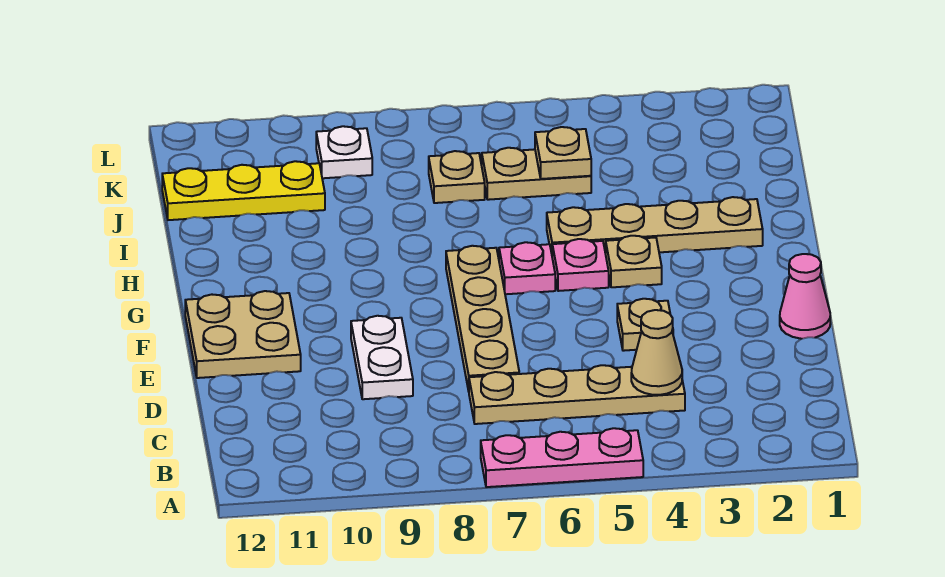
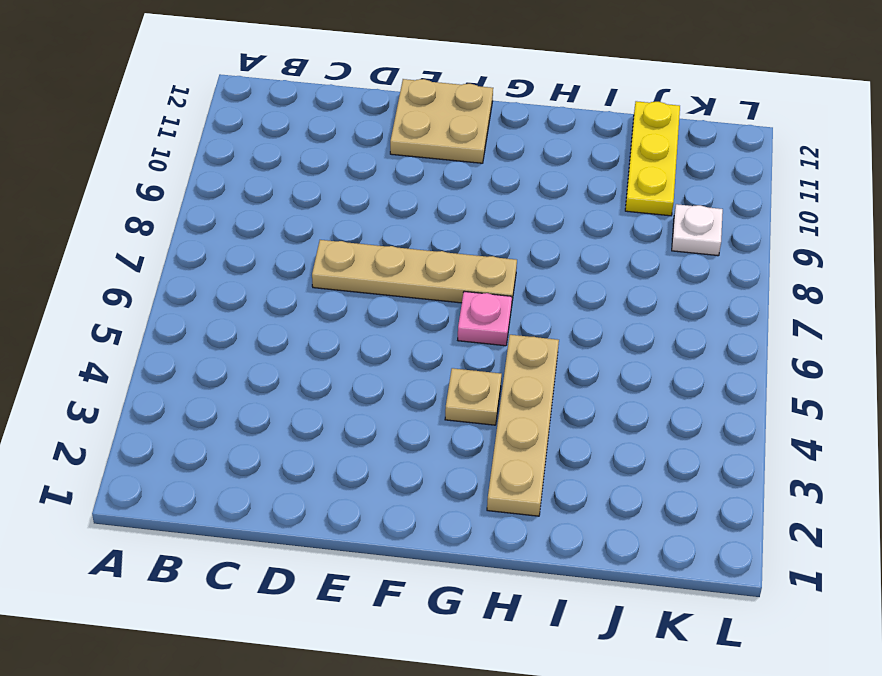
none -> pink 1x3 plate [481,428,643,487]
none -> tan 1x4 plate [469,365,685,424]
none -> white 1x2 plate [351,316,413,399]

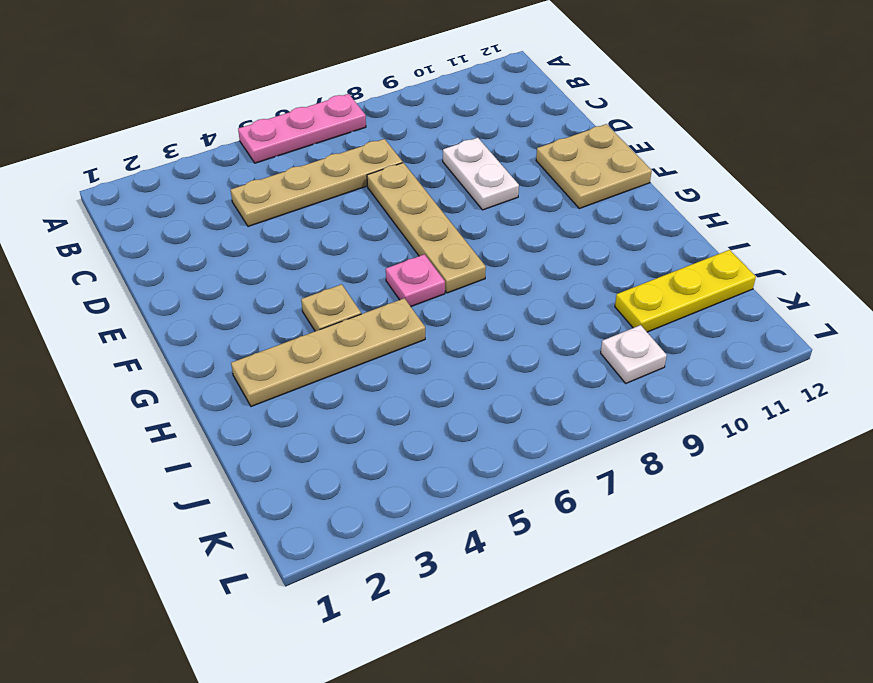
none -> pink 1x1 cone [780,254,830,339]
none -> tan 1x1 plate [617,299,673,351]
none -> pink 1x1 plate [552,239,609,291]

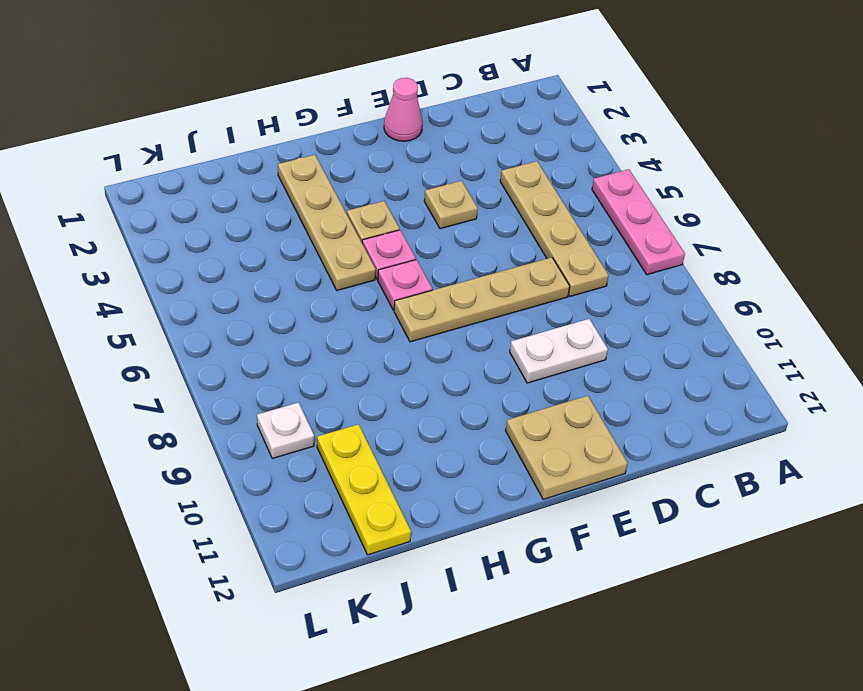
none -> tan 1x2 plate [482,148,591,200]
none -> tan 1x1 plate [429,151,485,203]
none -> tan 1x1 cone [631,310,682,395]

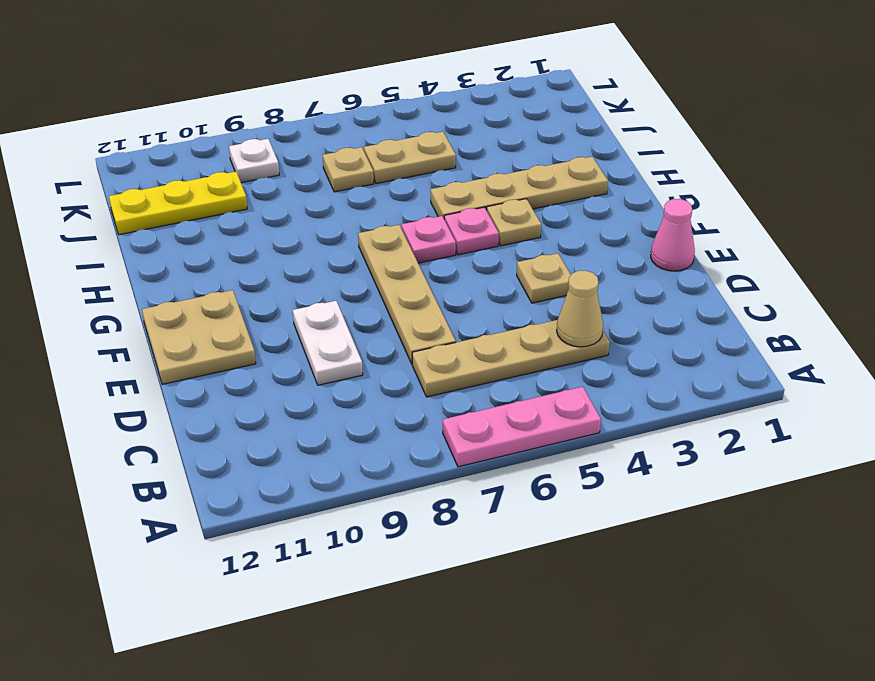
none -> tan 1x1 plate [535,127,591,179]

